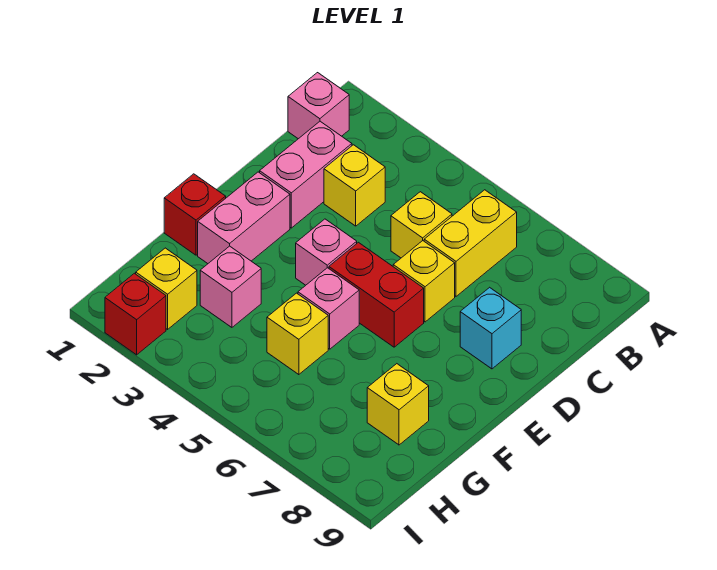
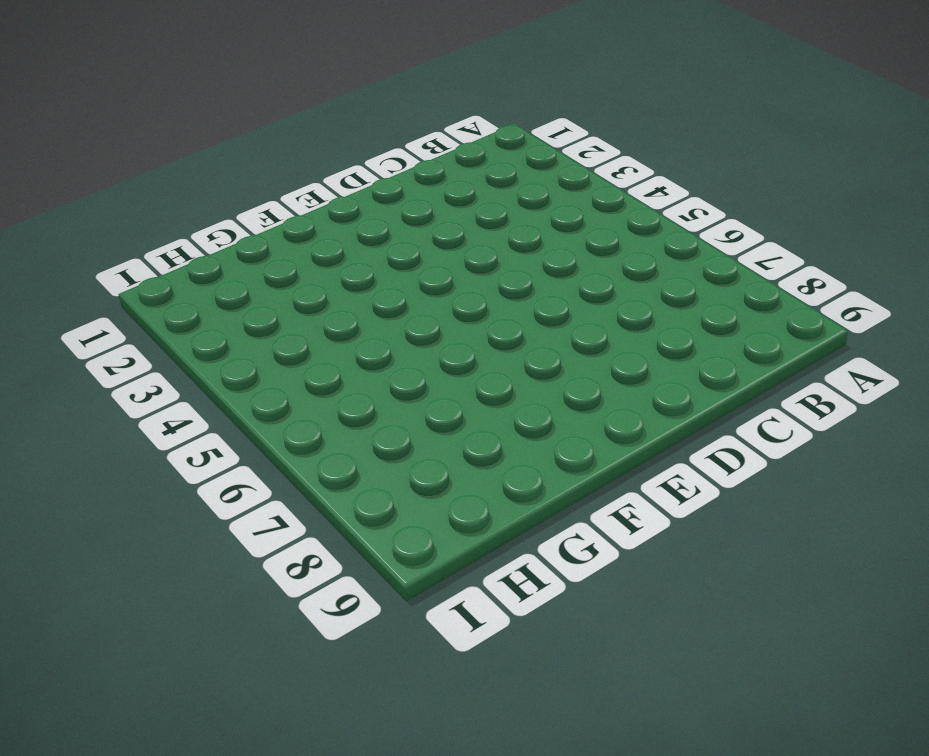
none -> pink 1x1 brick [288,73,349,139]
none -> yellow 1x2 brick [424,190,517,296]
none -> pink 1x2 brick [260,121,352,228]

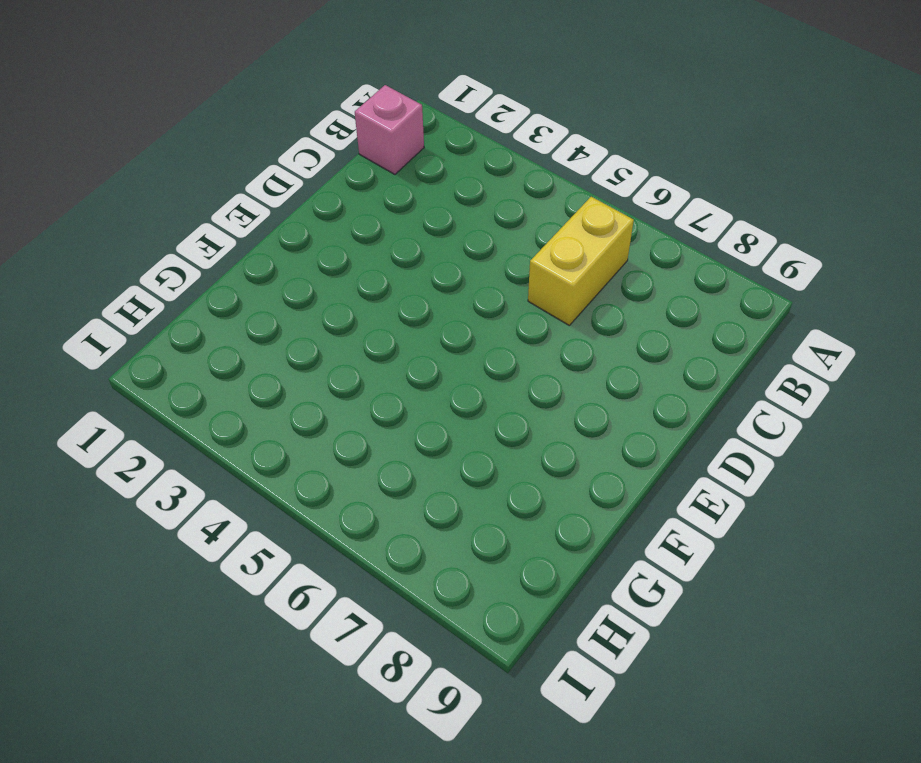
none -> pink 1x2 brick [260,121,352,228]
none -> yellow 1x1 brick [324,145,385,226]
none -> yellow 1x1 brick [391,192,452,258]

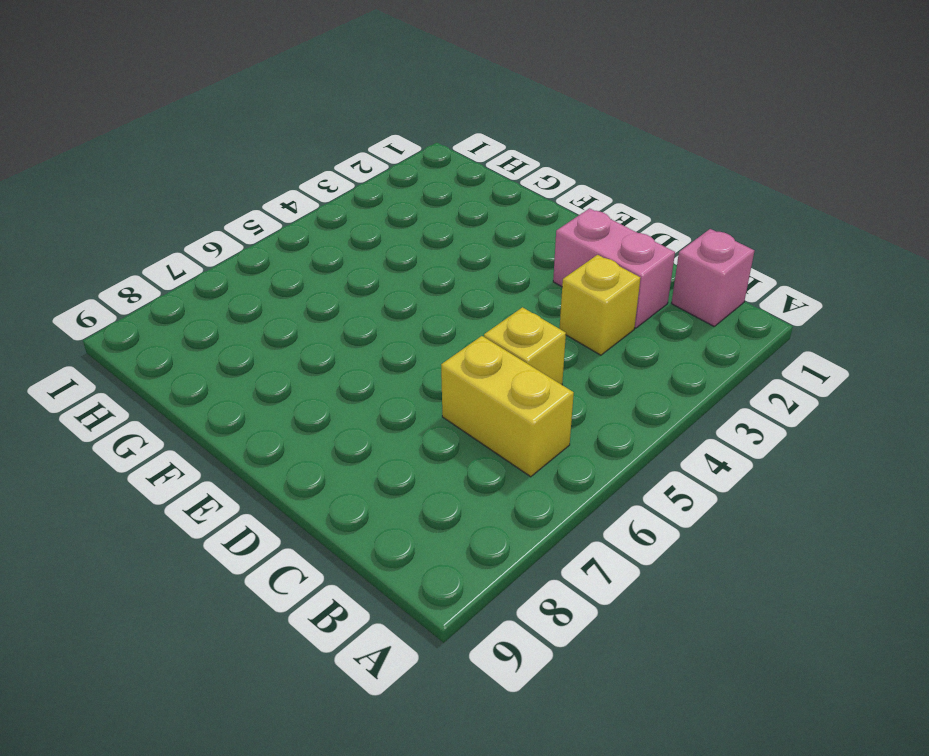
none -> yellow 1x1 brick [393,241,455,322]
none -> cyan 1x1 brick [460,287,521,369]
none -> pink 1x2 brick [198,172,290,264]

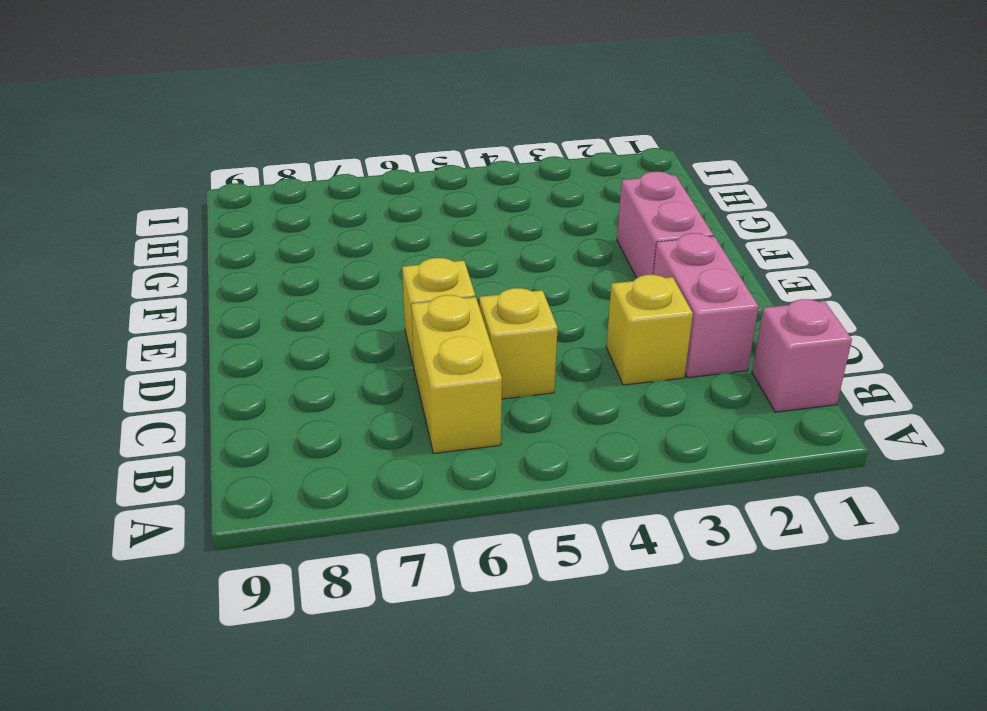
none -> cyan 1x1 brick [460,287,521,369]
none -> pink 1x1 brick [296,219,357,285]
none -> red 1x2 brick [329,242,424,347]

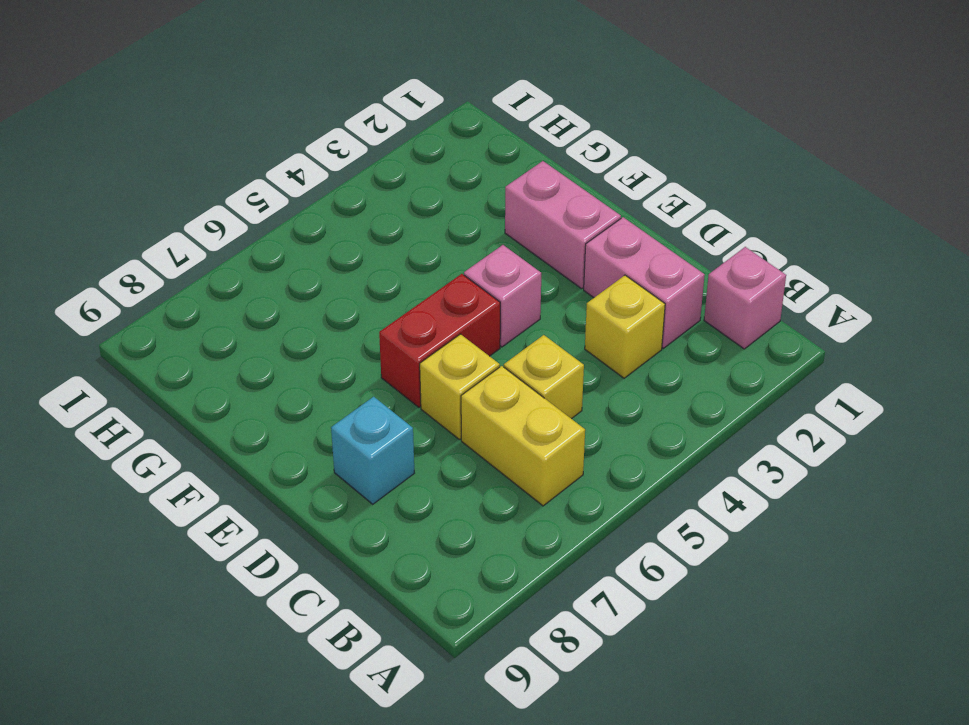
none -> red 1x1 brick [164,174,226,255]
none -> pink 1x1 brick [298,268,359,349]
none -> pink 1x1 brick [200,246,261,327]

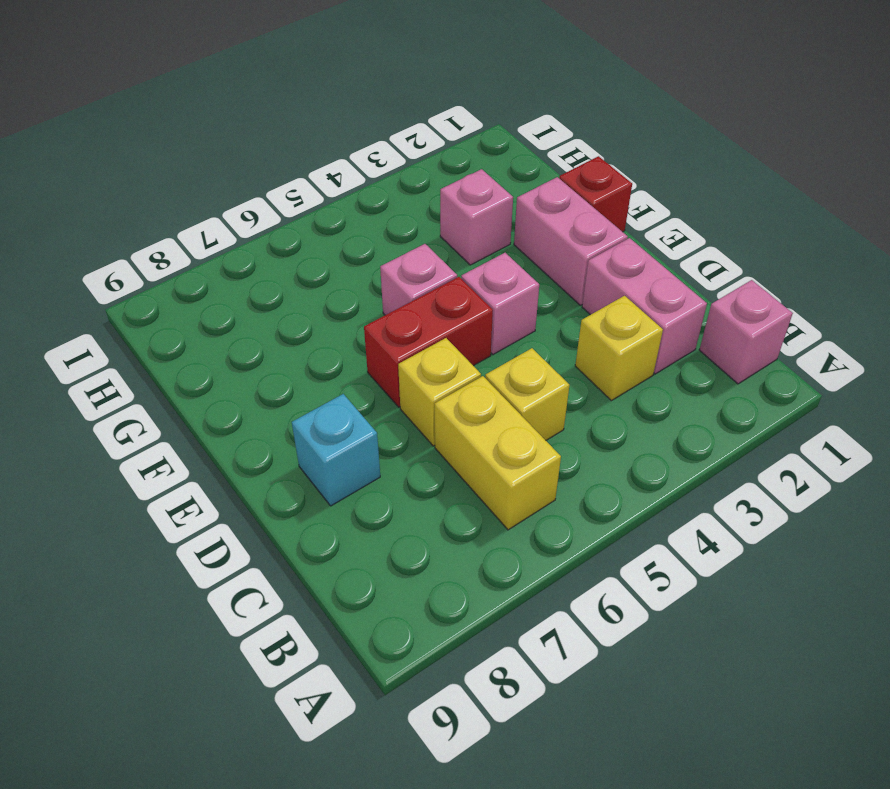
none -> yellow 1x1 brick [267,293,328,375]
none -> yellow 1x1 brick [367,364,429,445]
none -> yellow 1x1 brick [136,248,197,329]

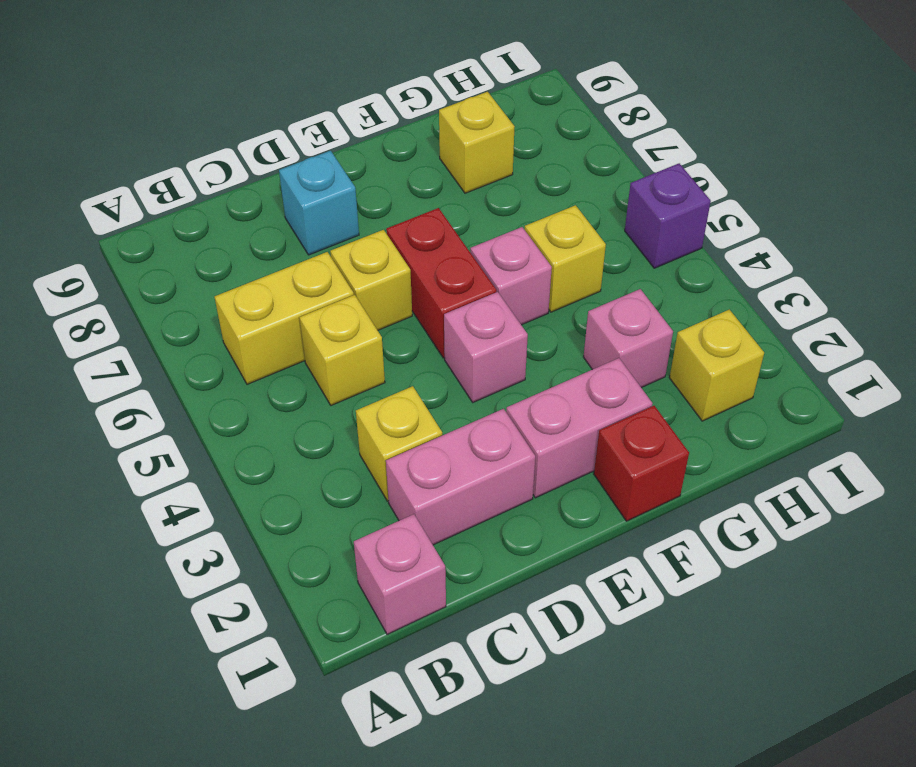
purple 1x1 brick [625,163,711,268] -> none
none -> red 1x1 brick [105,273,166,355]

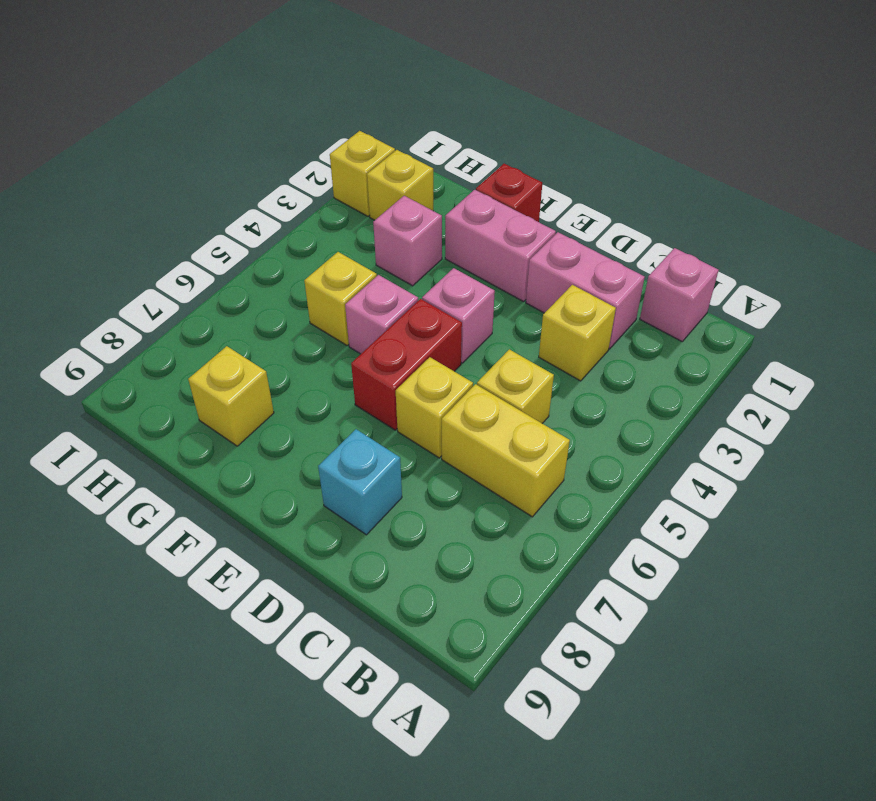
yellow 1x1 brick [330,131,395,216] -> red 1x1 brick [105,273,166,355]

